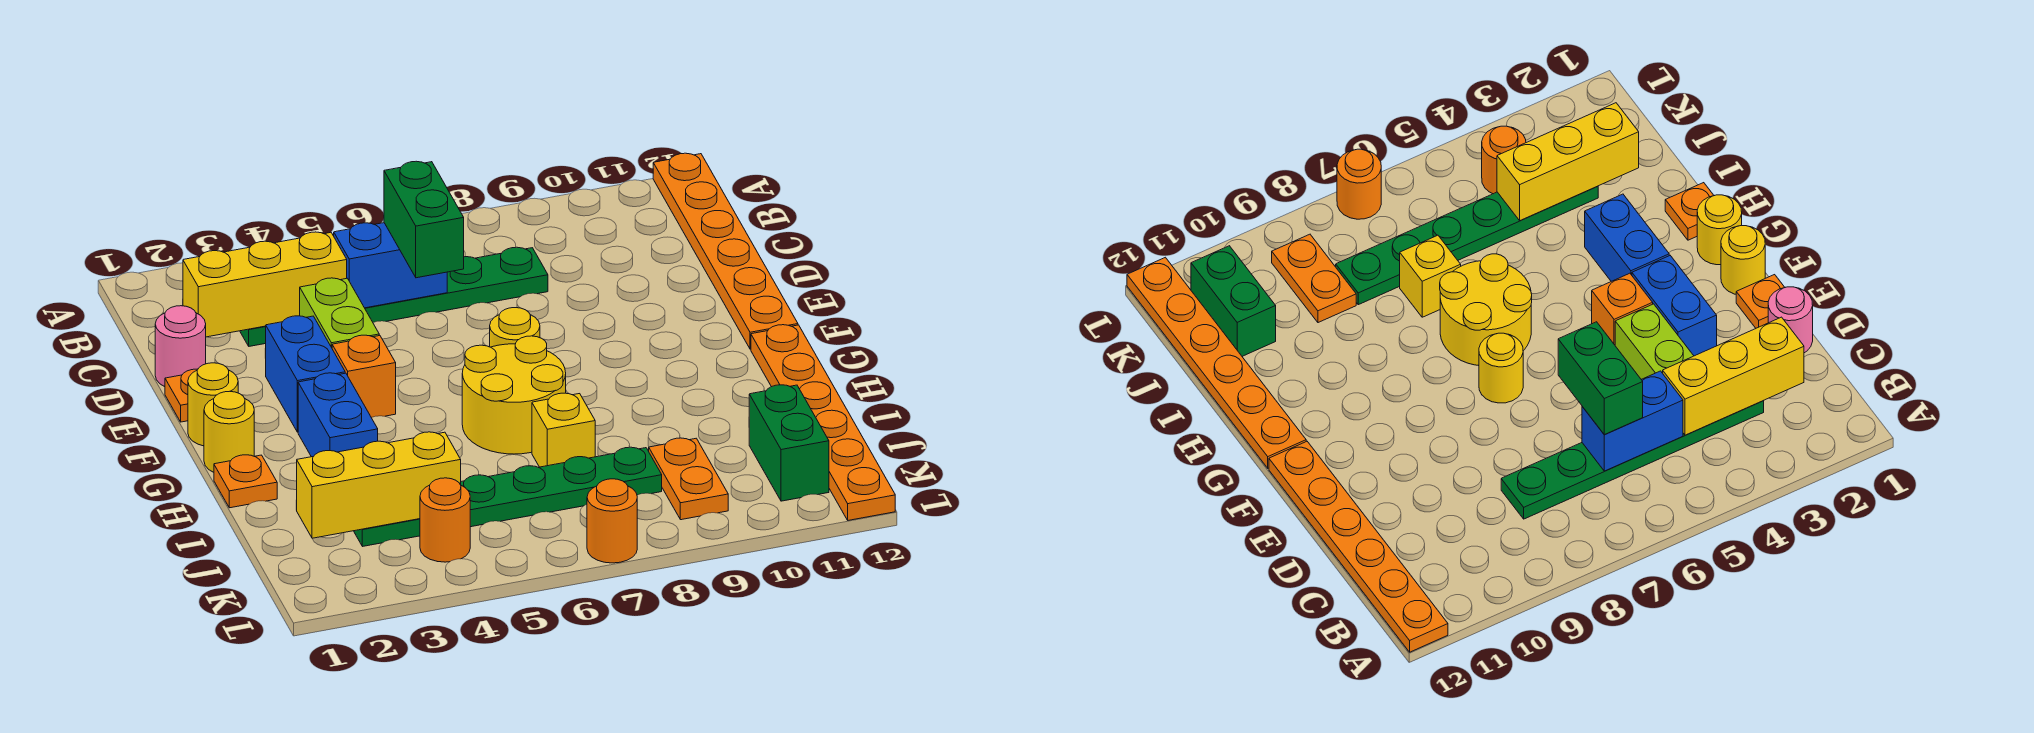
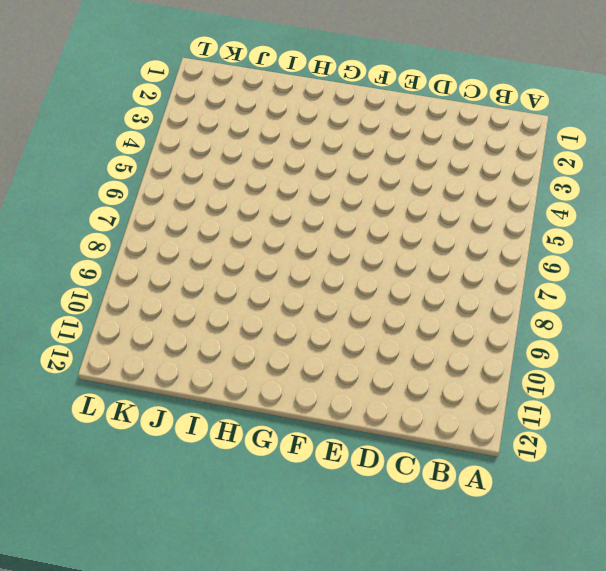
none -> orange 1x6 plate [653,153,798,349]
none -> green 1x6 plate [240,247,548,346]
none -> pink 1x1 round brick [155,306,206,387]

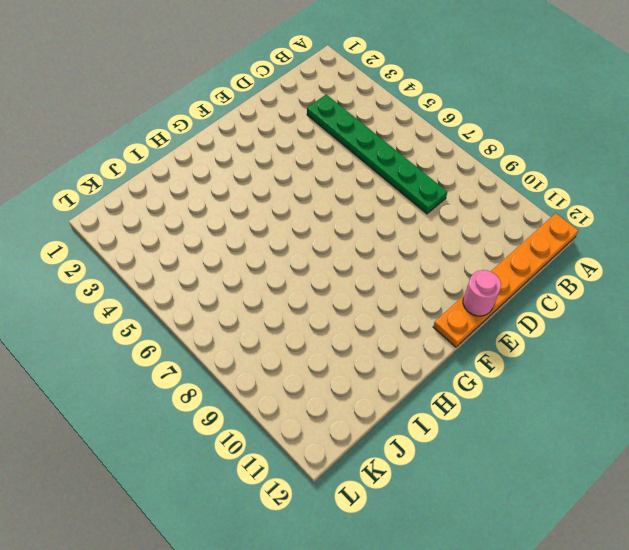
pink 1x1 round brick [463,270,501,316] -> pink 1x1 round brick moved to [155,306,206,387]
none -> lime 1x2 brick [300,278,379,348]
none -> orange 1x1 plate [165,369,198,422]
none -> blue 1x2 brick [266,316,345,432]

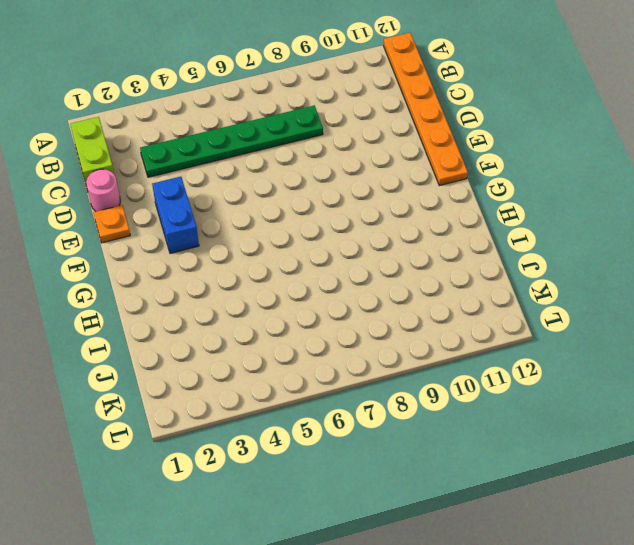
lime 1x2 brick [70,117,114,191] -> lime 1x2 brick moved to [300,278,379,348]
none -> yellow 1x1 round brick [188,363,238,446]
none -> orange 1x1 brick [332,335,396,418]
none -> yellow 1x1 round brick [490,308,540,347]

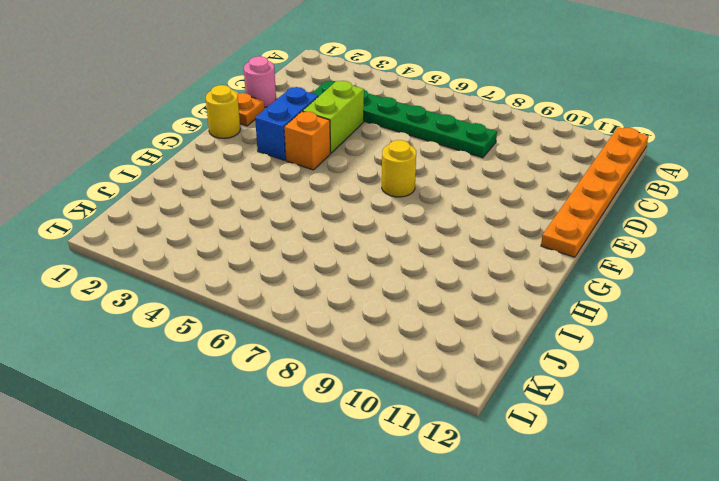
none -> yellow 1x1 round brick [204,391,254,472]
none -> blue 1x2 brick [298,373,378,457]
none -> yellow 2x2 round brick [462,336,566,454]

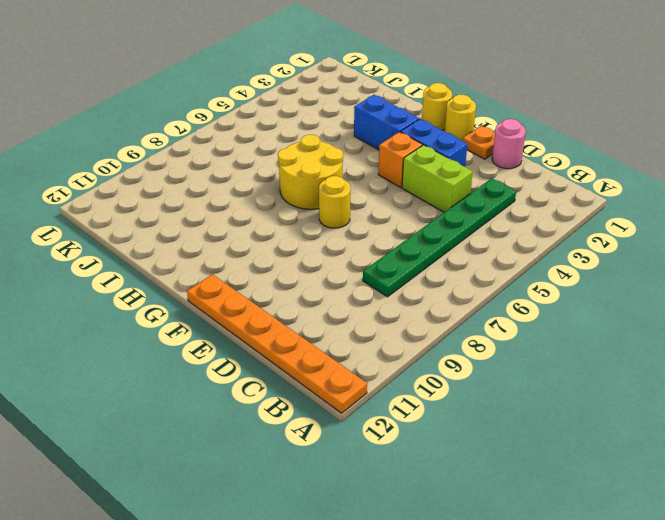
none -> orange 1x6 plate [751,325,895,520]
none -> orange 1x1 plate [214,455,277,508]
none -> yellow 1x1 brick [532,393,595,467]

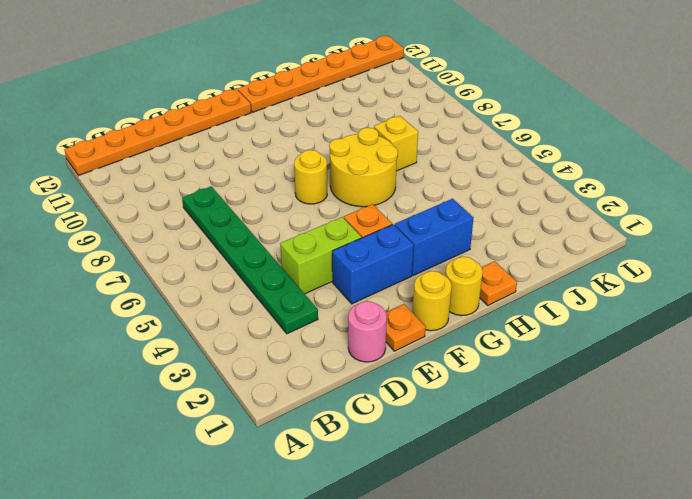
none -> green 1x6 plate [354,447,662,546]
none -> orange 1x2 plate [649,438,728,520]
none -> green 1x2 brick [749,385,829,501]

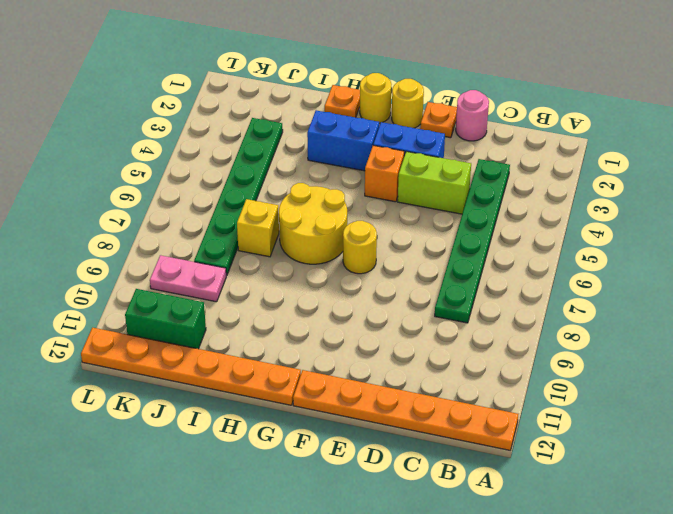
pink 1x2 plate [150,255,226,302] -> orange 1x2 plate [649,438,728,520]
none -> orange 1x1 round brick [420,478,470,562]
none -> orange 1x1 round brick [587,479,637,563]
none -> yellow 1x3 brick [183,232,347,337]

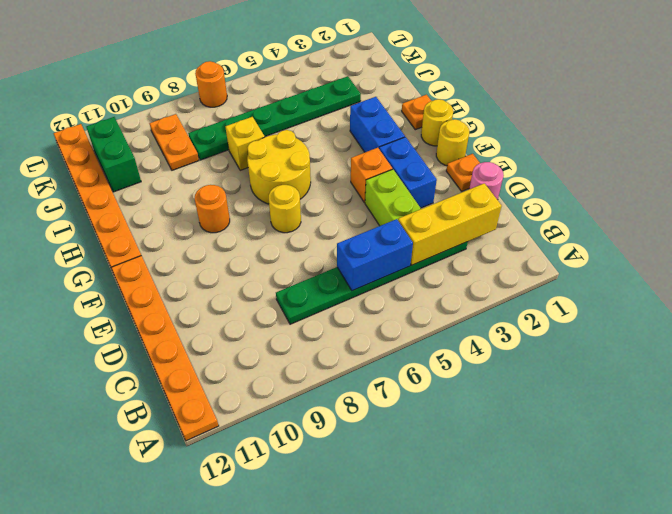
orange 1x1 round brick [194,185,230,233] -> orange 1x1 round brick moved to [420,478,470,562]
none -> yellow 1x3 brick [297,432,461,538]
none -> green 1x2 brick [384,161,464,278]

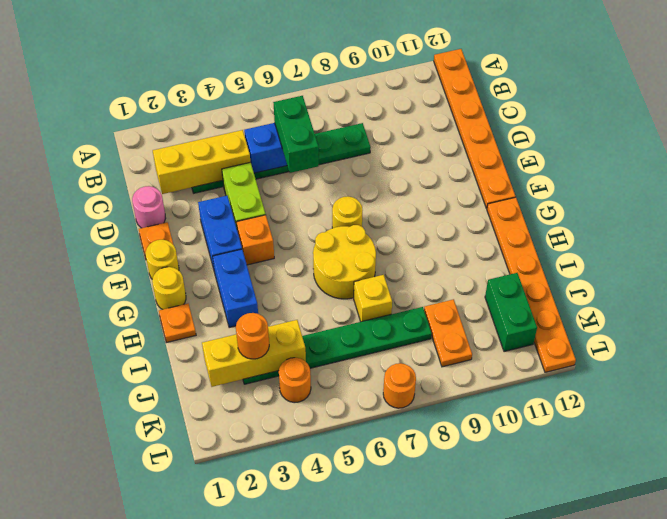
orange 1x1 round brick [236,313,269,359] -> none

